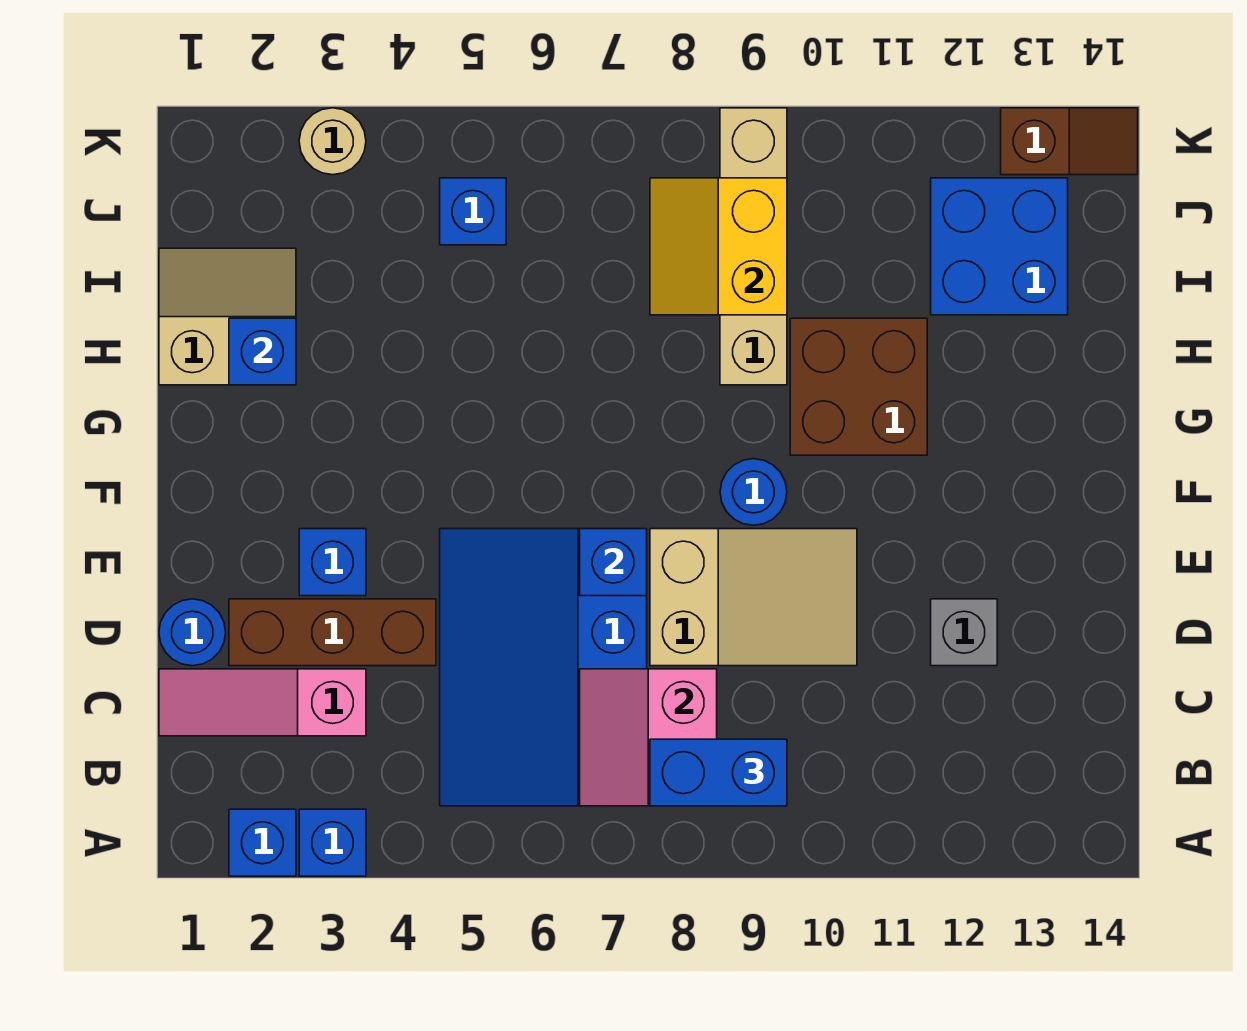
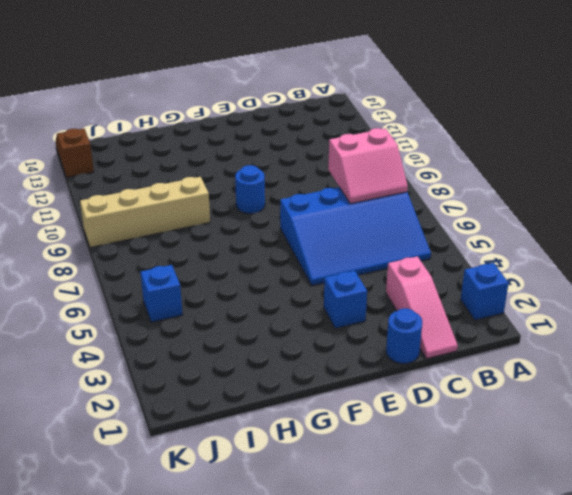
none -> blue 1x1 brick [299,809,366,876]
none -> brown 1x3 brick [229,599,436,666]
none -> tan 2x3 slope [650,529,857,666]

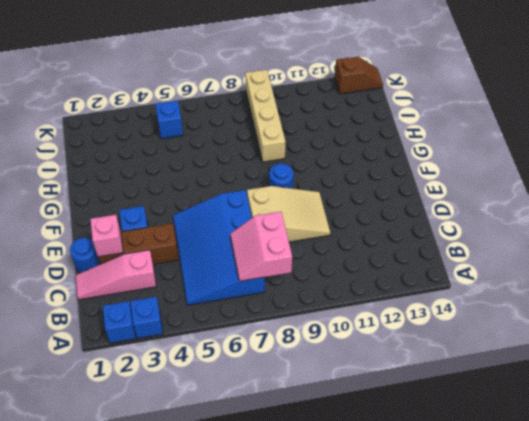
pink 1x1 brick [90,215,123,257] -> none
none -> grey 1x1 brick [931,599,997,666]
none -> brown 2x2 brick [790,318,927,455]
none -> tan 2x2 slope [159,248,296,385]

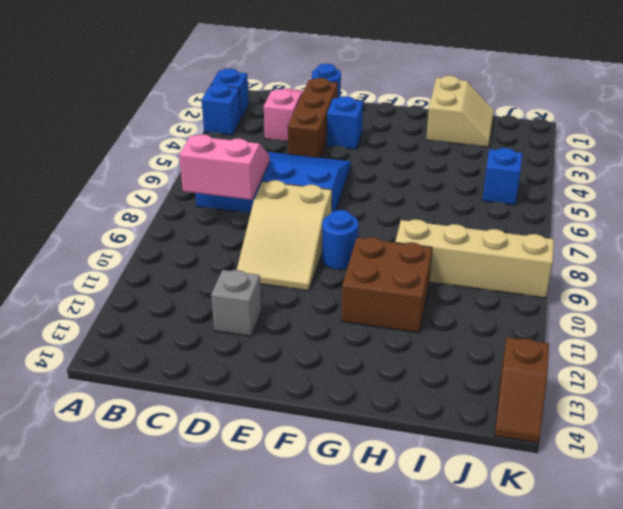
none -> blue 2x2 brick [931,178,1068,315]
none -> tan 1x1 round brick [299,108,366,175]
none -> blue 1x1 brick [580,529,647,596]

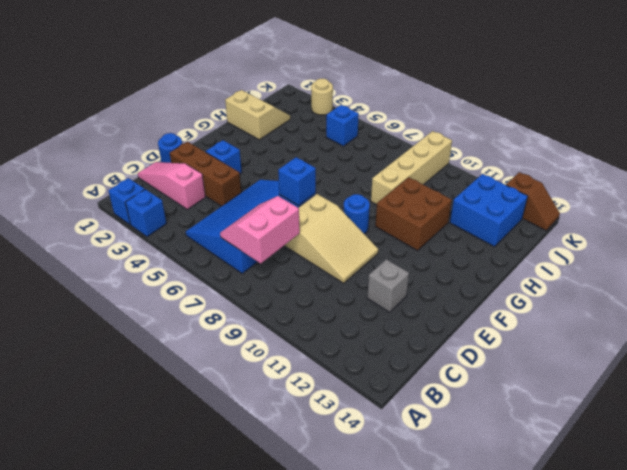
none -> blue 1x1 brick [229,318,296,385]
none -> yellow 2x2 slope [650,178,787,315]
none -> blue 1x2 brick [650,739,787,806]

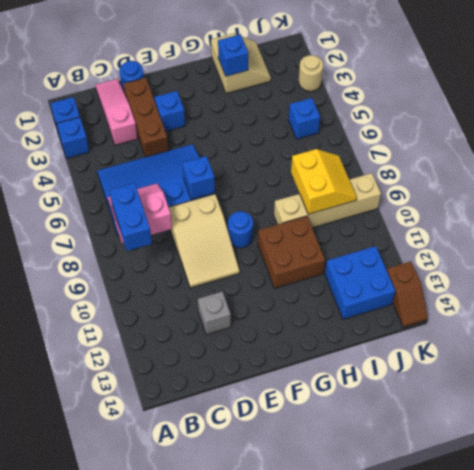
yellow 2x2 slope [291,149,357,214] -> yellow 2x2 slope turned to [650,178,787,315]

